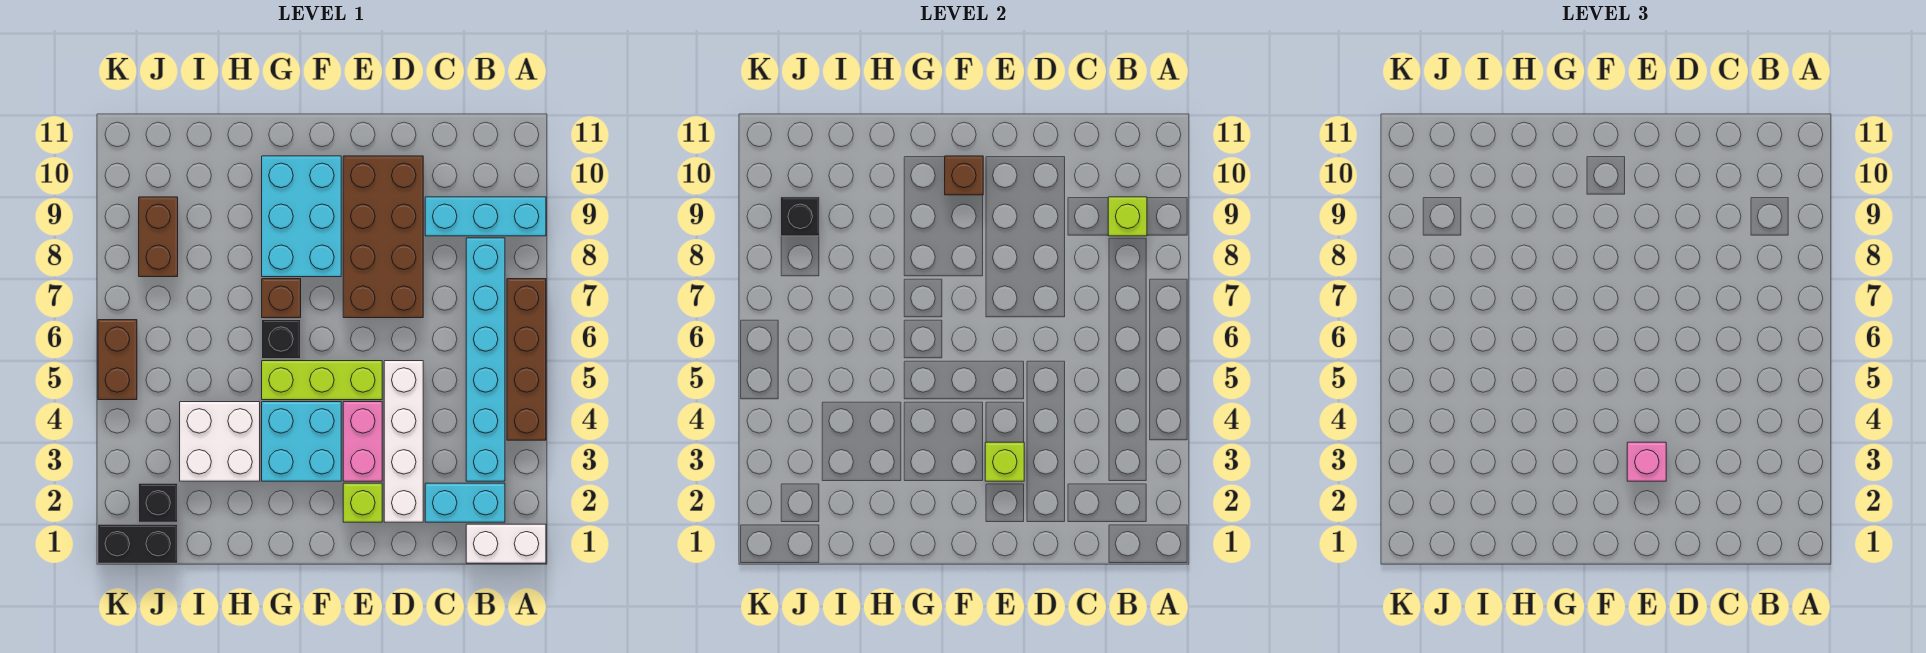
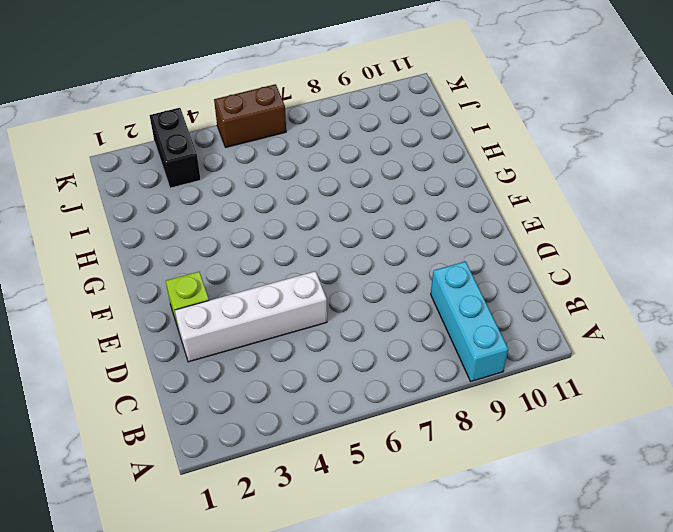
black 1x2 brick [150,108,201,188] -> black 1x2 brick moved to [98,524,178,563]
none -> white 1x2 brick [466,524,546,563]
none -> brown 1x4 brick [507,279,546,440]
none -> cyan 1x2 brick [425,483,505,522]

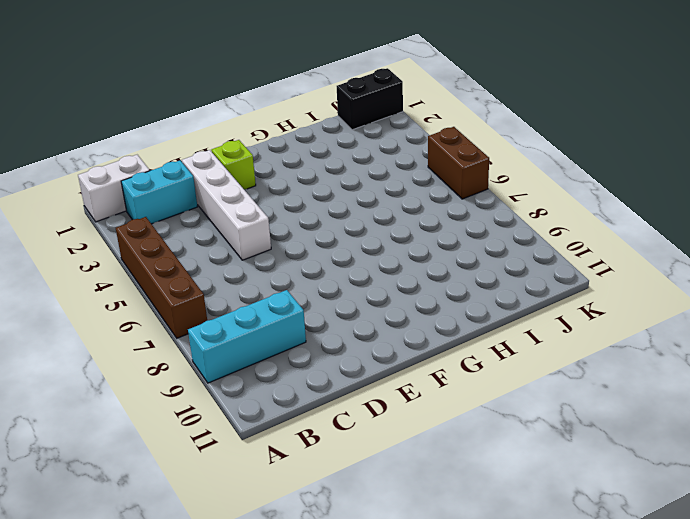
none -> cyan 1x6 brick [466,238,505,481]
none -> brown 2x4 brick [343,156,423,318]
none -> pink 1x2 brick [343,402,382,481]

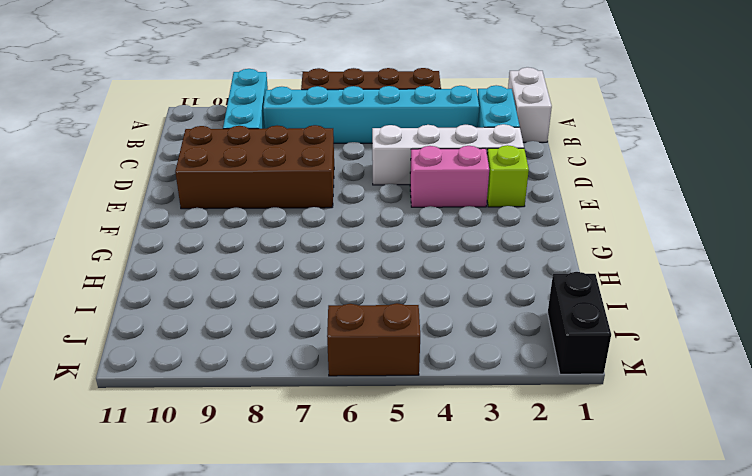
none -> lime 1x3 brick [262,361,382,400]
none -> cyan 2x2 brick [262,402,341,481]
none -> cyan 2x3 brick [262,156,341,277]

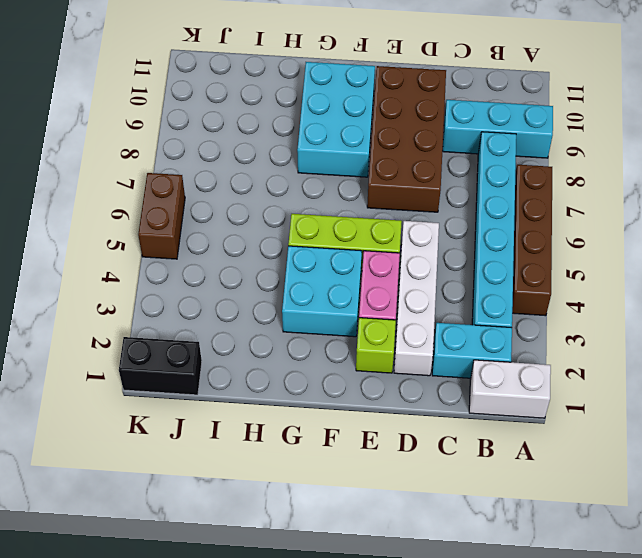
none -> black 1x1 brick [262,320,301,359]
none -> brown 1x1 brick [262,279,301,318]
none -> white 2x2 brick [180,402,260,481]

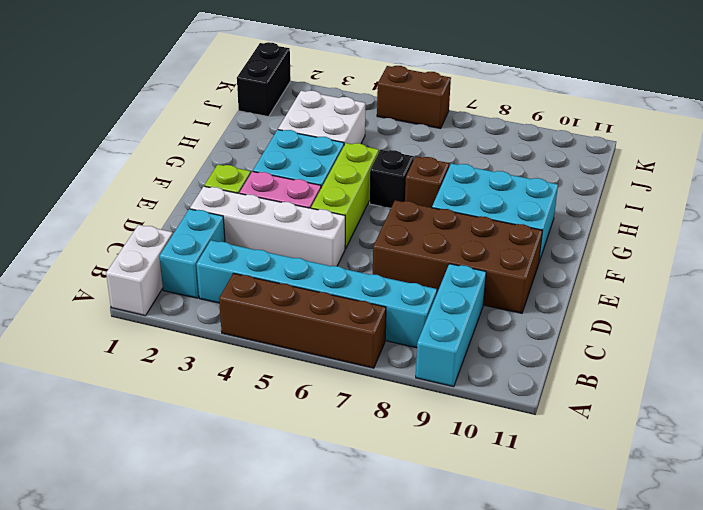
none -> black 1x1 brick [139,483,178,522]
none -> brown 1x2 brick [139,197,178,277]
none -> lime 1x1 brick [1108,197,1147,236]

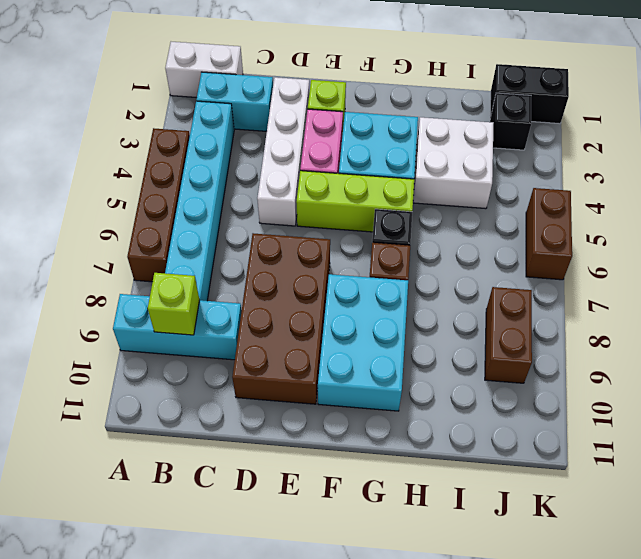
none -> lime 1x1 brick [985,442,1024,481]
none -> brown 1x1 brick [945,156,983,195]
none -> black 1x1 brick [781,197,820,236]

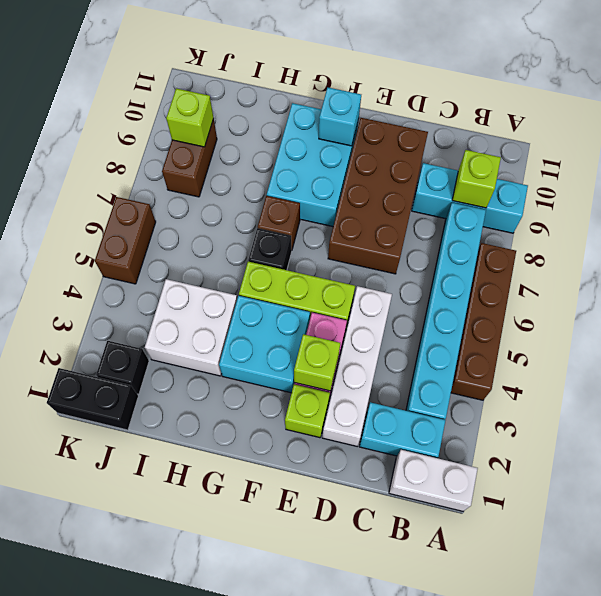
cyan 1x1 brick [319,88,361,146] -> brown 1x1 brick [945,156,983,195]
lime 1x1 brick [166,89,214,147] -> black 1x1 brick [781,197,820,236]
none -> pink 1x1 brick [1627,442,1666,481]

